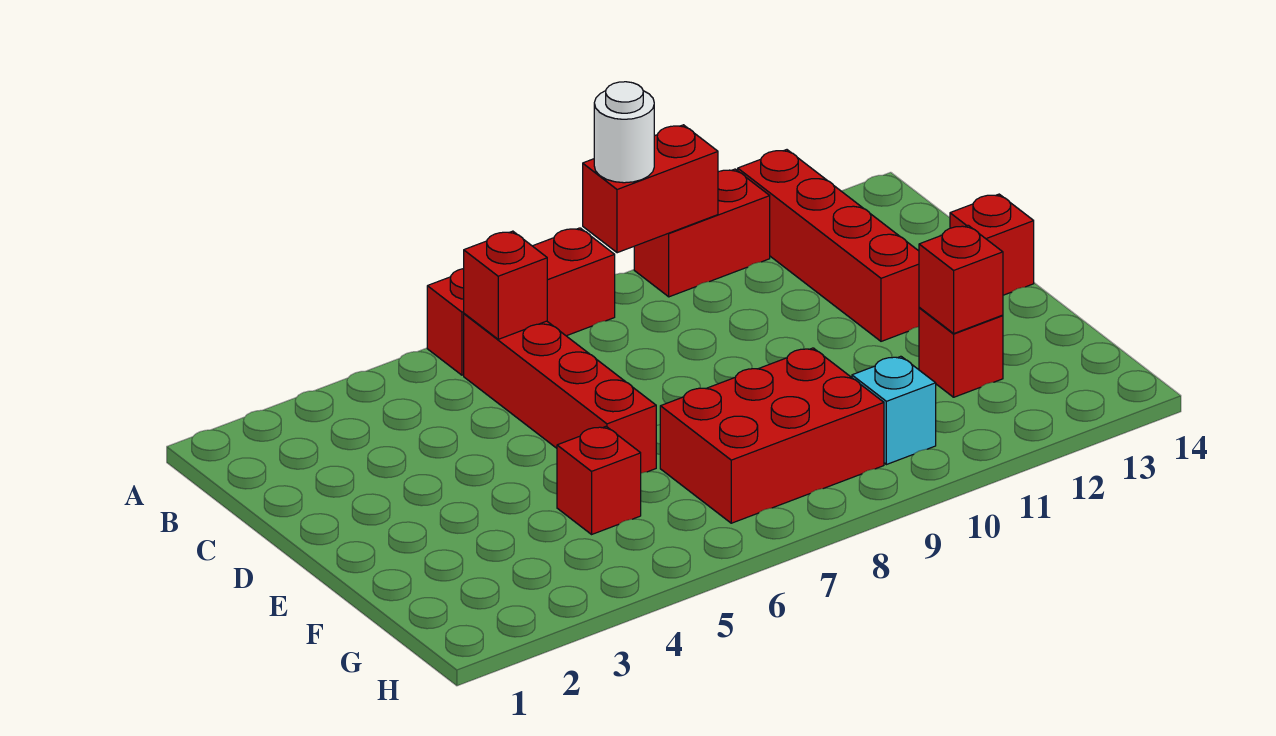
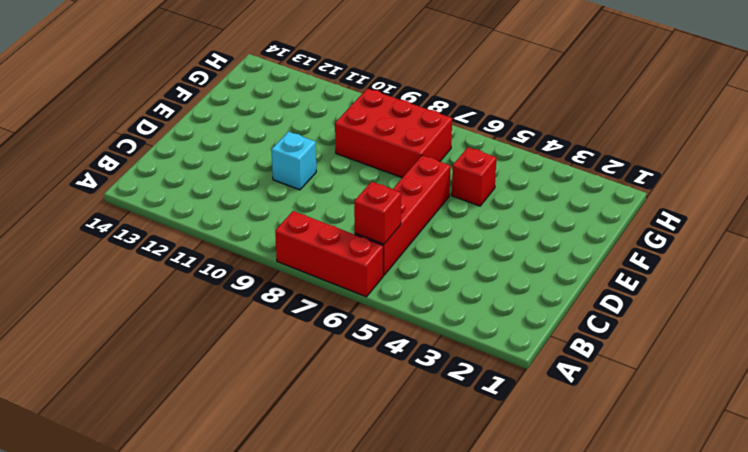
cyan 1x1 brick [271,132,316,190] -> cyan 1x1 brick moved to [852,356,936,465]
none -> red 1x2 brick [634,169,770,297]
none -> red 1x4 brick [738,150,919,341]
none -> red 1x1 brick [950,194,1034,295]

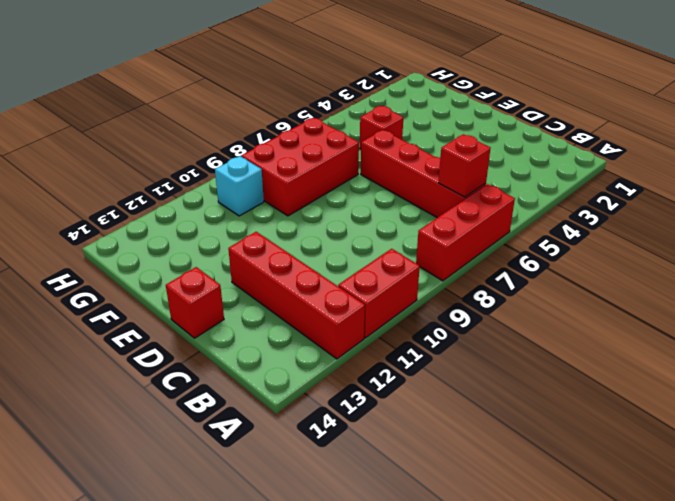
none -> red 1x1 brick [919,308,1003,397]
none -> red 1x2 brick [583,125,718,253]
none -> red 1x1 brick [919,225,1003,333]

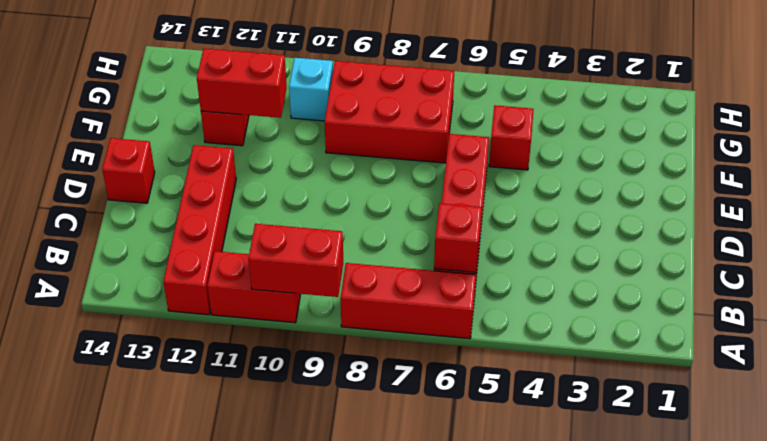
red 1x2 brick [197,49,287,118] -> red 1x1 brick [919,225,1003,333]
none -> white 1x1 round brick [594,82,654,183]

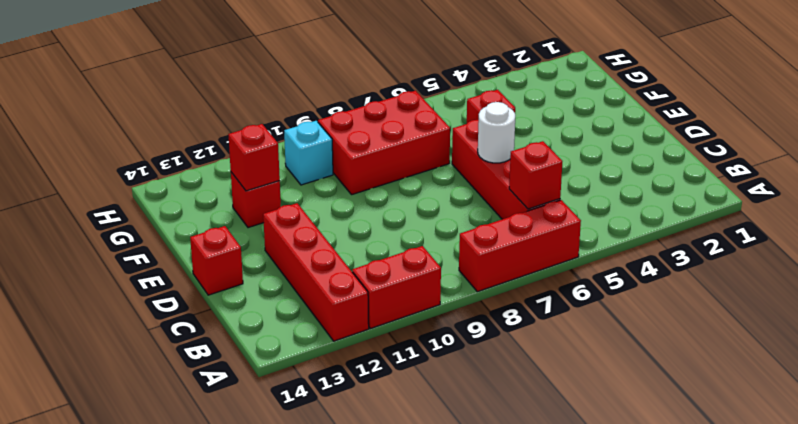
white 1x1 round brick [478,102,515,163] -> white 1x1 round brick moved to [594,82,654,183]
none -> red 1x2 brick [583,125,718,253]

